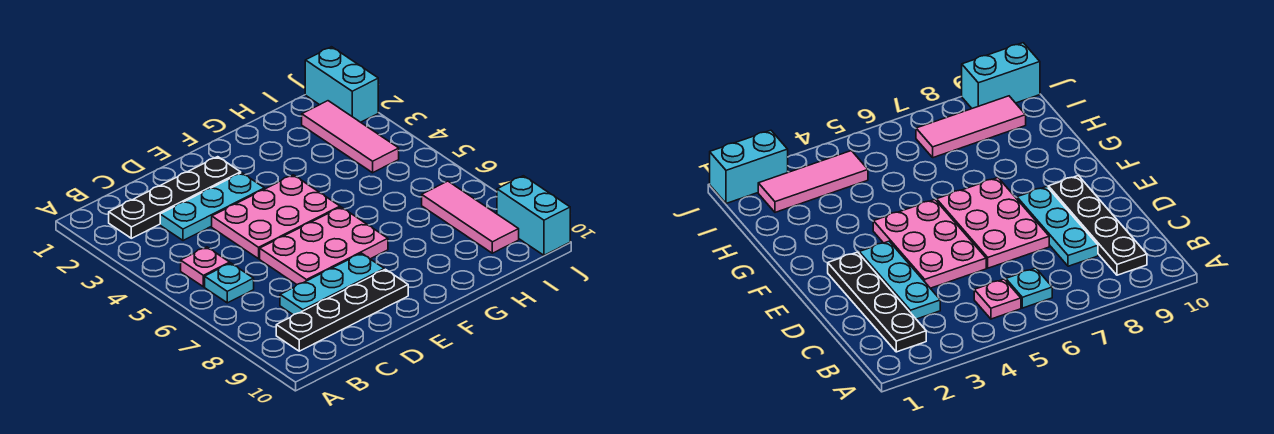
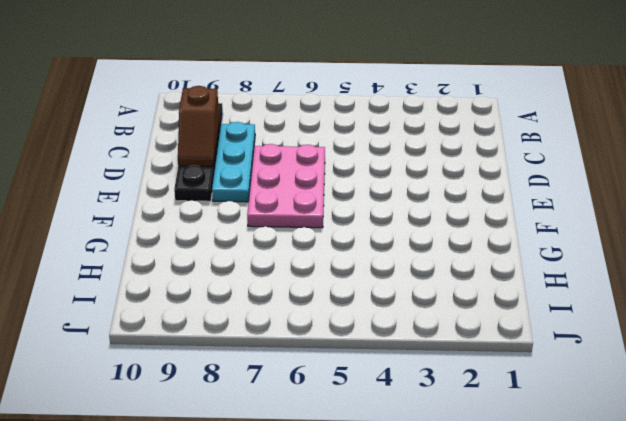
brown 1x2 slope [178,86,219,166] -> none
none -> black 1x4 plate [109,157,241,238]
none -> pink 1x1 plate [181,247,230,287]
none -> cyan 1x1 plate [205,263,254,303]

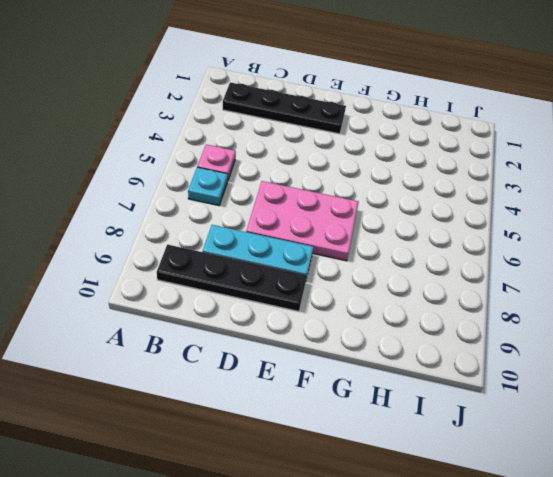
none -> cyan 1x3 plate [160,173,264,241]
none -> pink 2x3 plate [212,175,340,259]
none -> pink 1x3 tile [302,101,399,173]

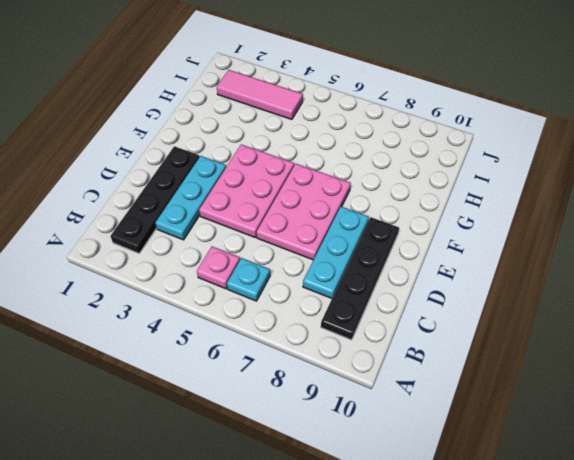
none -> pink 1x3 tile [422,181,519,253]
none -> cyan 1x2 brick [305,47,378,122]
none -> cyan 1x2 brick [497,176,570,255]

